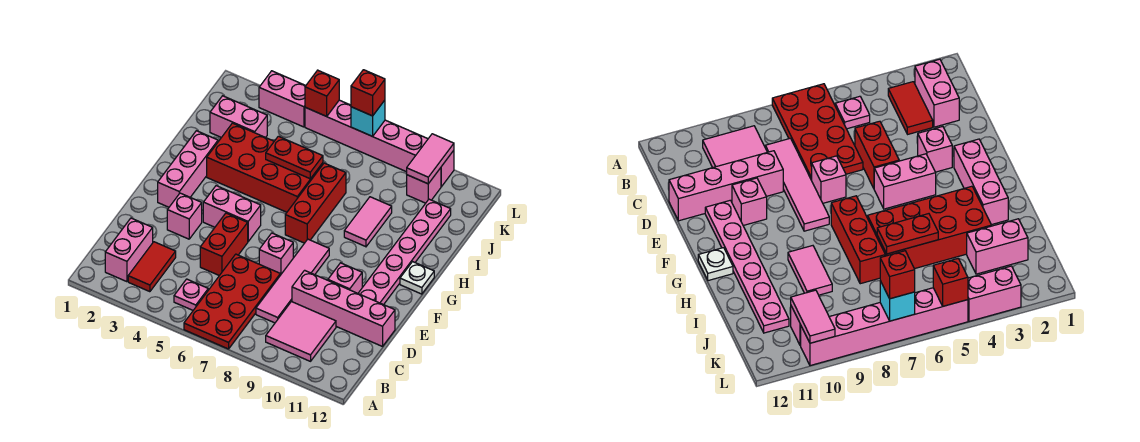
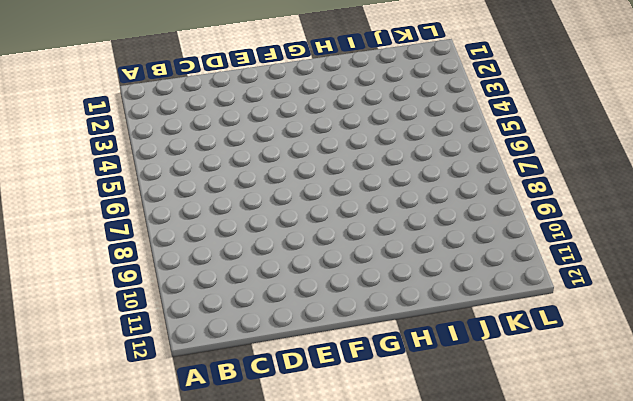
none -> red 2x4 plate [184,254,280,349]
none -> pink 1x2 brick [105,218,153,282]
none -> red 1x2 tile [128,242,176,292]

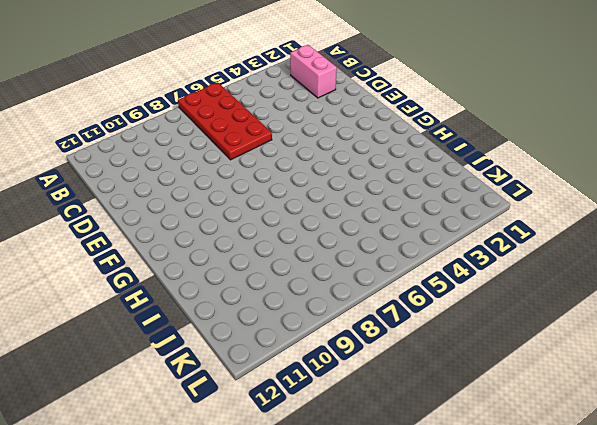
none -> red 1x2 tile [128,242,176,292]
none -> pink 1x1 plate [174,279,208,310]
none -> pink 2x2 tile [266,302,336,361]

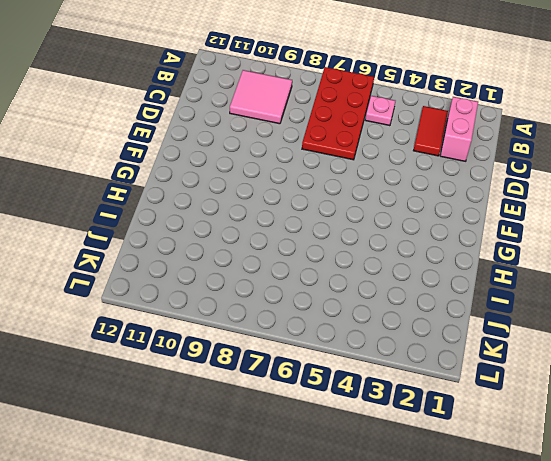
none -> pink 1x4 tile [256,239,329,323]
none -> red 1x2 brick [200,213,248,276]
none -> pink 1x4 brick [292,270,395,346]

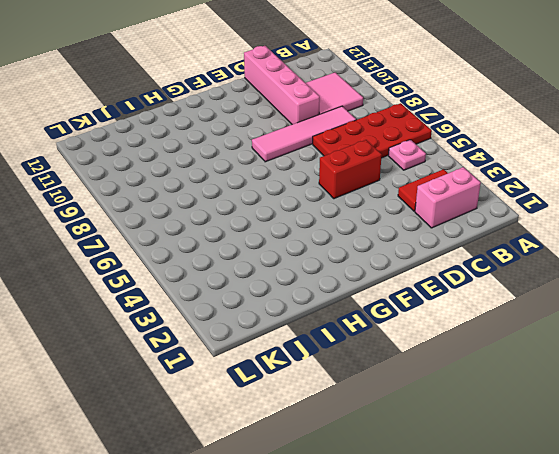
none -> pink 1x1 brick [167,193,202,239]
none -> pink 1x1 brick [259,233,293,275]
none -> pink 1x1 brick [328,263,362,293]

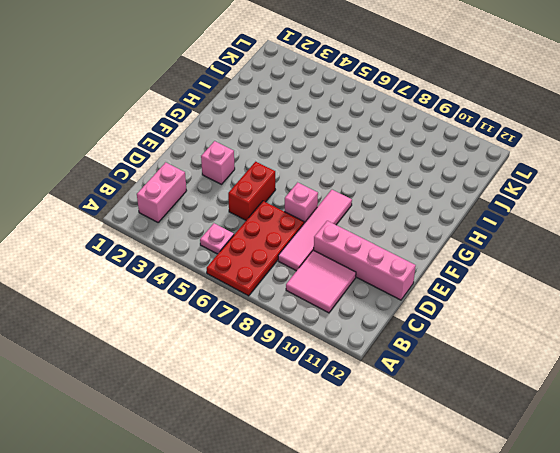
none -> red 1x2 tile [128,242,176,292]
none -> pink 1x1 brick [328,263,362,293]
none -> pink 1x6 plate [358,199,451,305]

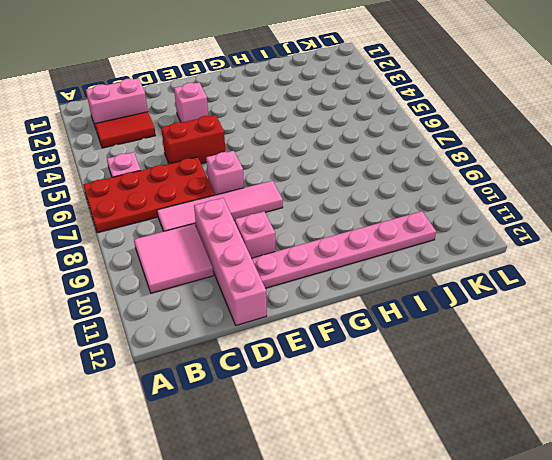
none -> pink 1x3 brick [158,131,218,207]
none -> pink 1x2 brick [203,186,261,241]
none -> red 1x3 brick [285,163,346,243]

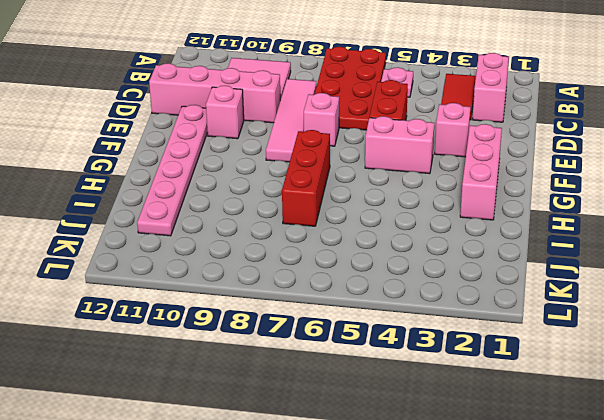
none -> white 1x1 plate [400,262,434,294]
none -> red 2x4 brick [207,123,323,212]
none -> pink 1x2 tile [344,197,392,247]

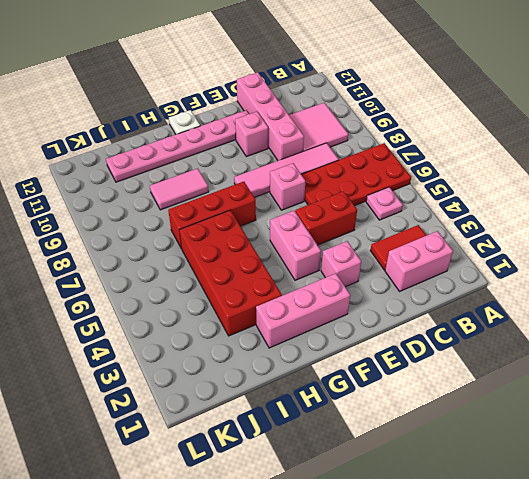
none -> pink 1x2 brick [210,96,267,138]
none -> pink 1x1 brick [407,168,441,203]
none -> pink 1x2 brick [259,71,306,127]

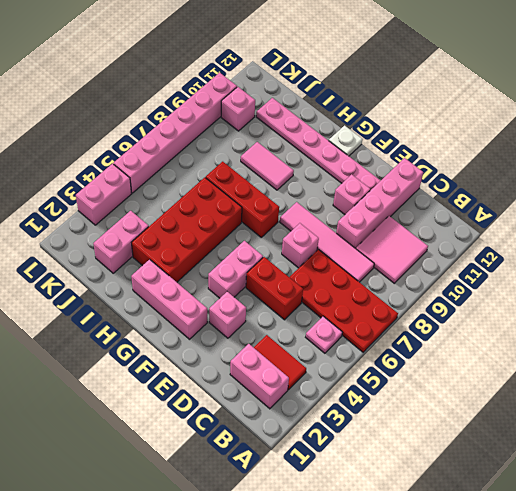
none -> red 1x2 plate [266,136,323,179]
none -> pink 1x2 tile [407,134,454,184]
none -> red 1x1 brick [305,70,339,116]

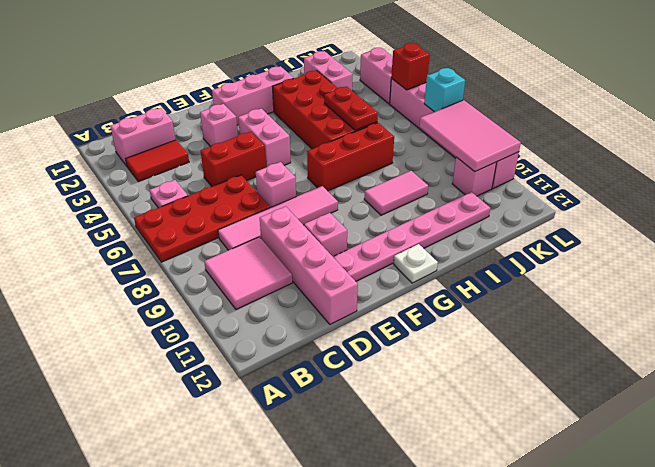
pink 2x3 tile [419,100,521,172] -> pink 1x2 tile [407,134,454,184]
none -> red 1x1 brick [351,70,385,116]

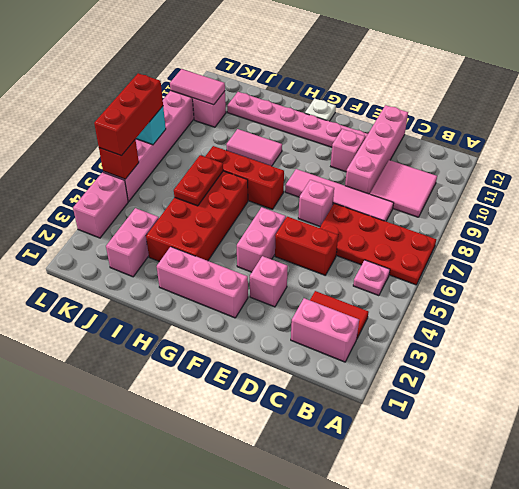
red 1x3 brick [94,73,163,156] -> red 1x1 brick [351,70,385,116]

